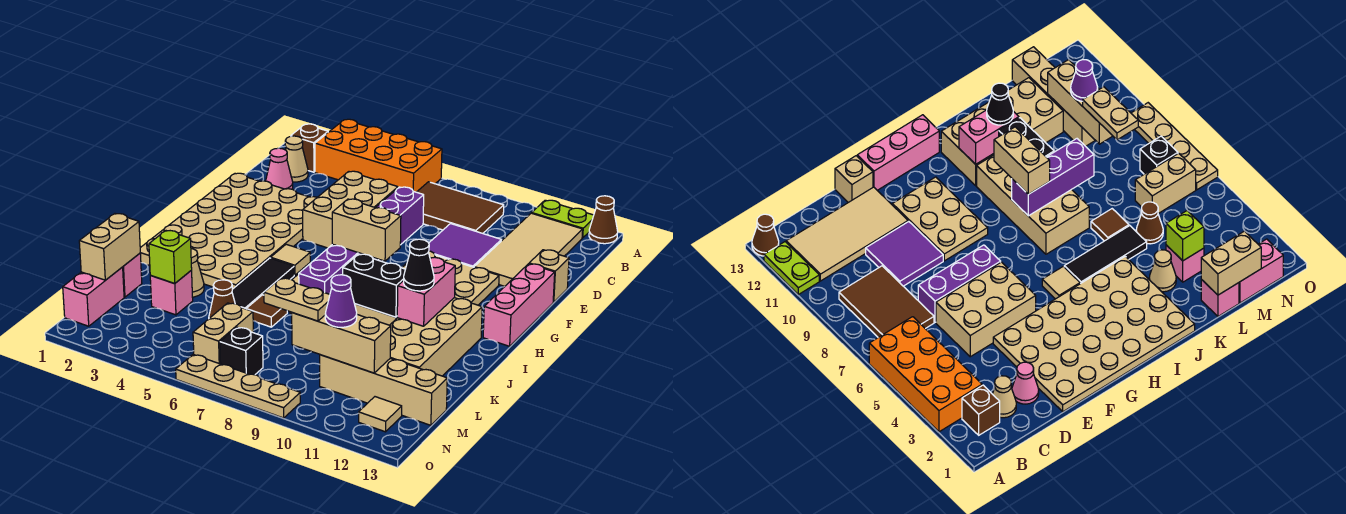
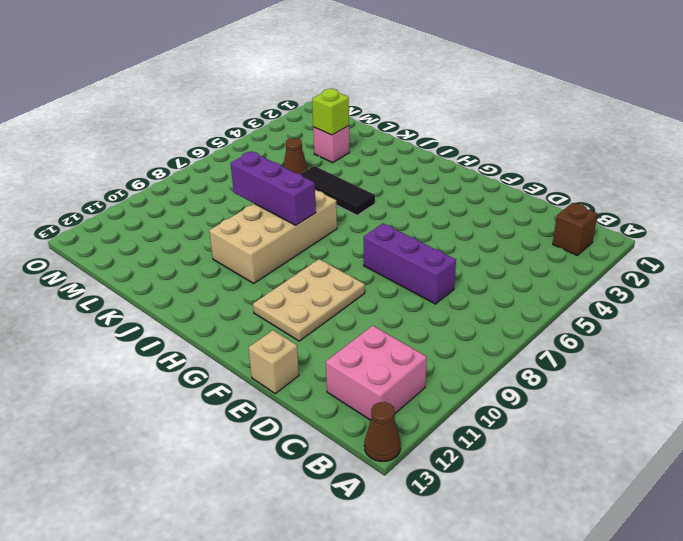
pink 2x2 brick [326,326,427,420] -> tan 2x4 tile [474,213,583,286]
none -> orange 2x4 brick [315,119,442,192]
none -> lime 1x2 plate [532,200,594,238]
none -> brown 2x3 tile [417,182,504,233]
none -> tan 1x1 cone [285,136,308,182]

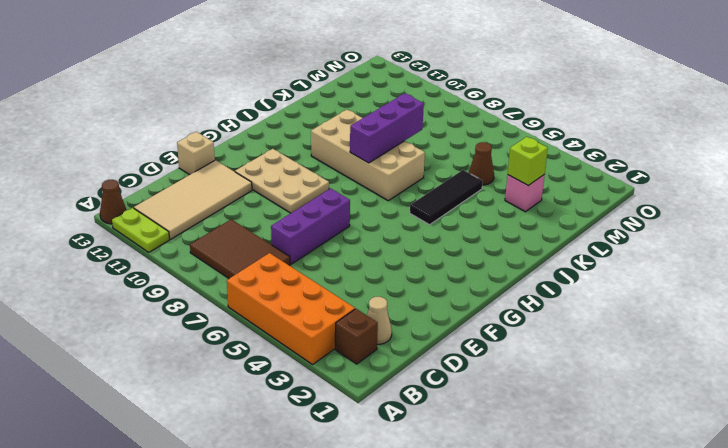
none -> pink 1x1 cone [266,148,293,189]
none -> tan 2x3 brick [303,171,398,248]
none -> purple 2x2 tile [429,224,501,267]
none -> tan 4x6 plate [140,173,317,289]

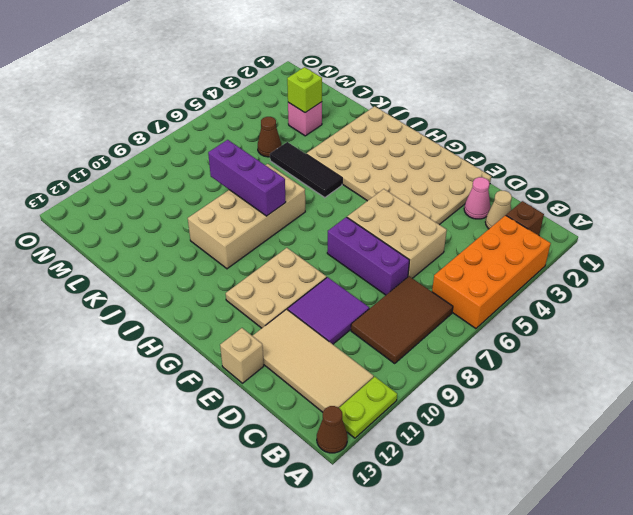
none -> pink 1x3 brick [483,264,555,346]
none -> tan 1x1 tile [271,244,310,275]
none -> tan 2x4 brick [390,298,482,376]
none -> tan 1x1 cone [191,249,204,297]

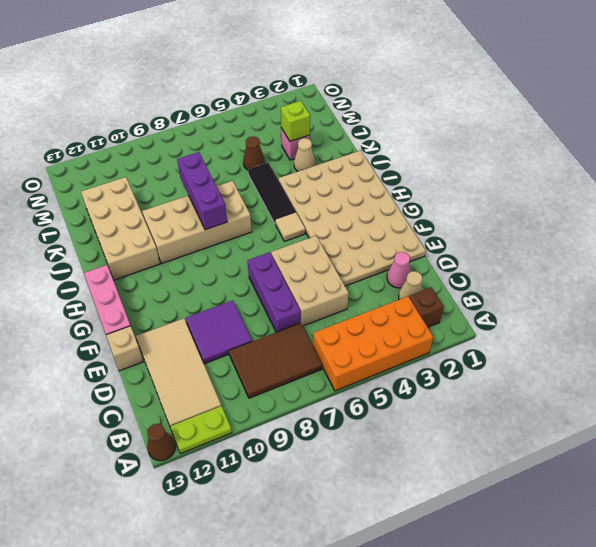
none -> tan 2x3 plate [402,251,499,305]
none -> brown 1x1 tile [247,295,287,327]
none -> pink 1x1 brick [123,253,142,297]
none -> pink 1x2 brick [63,267,124,326]

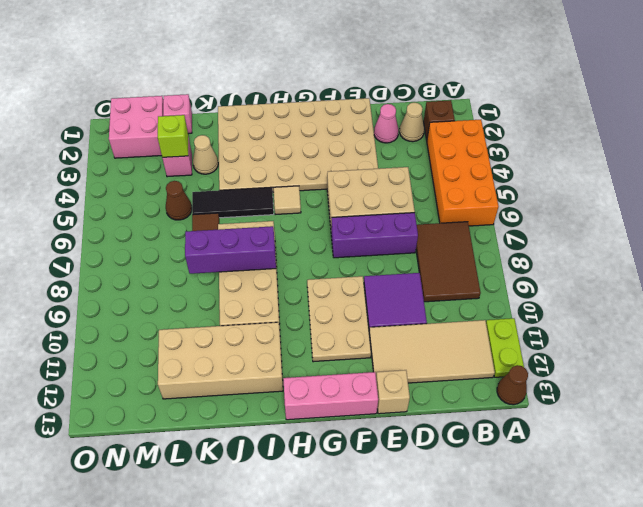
pink 2x2 brick [109,96,163,158] -> pink 1x2 brick [63,267,124,326]
none -> tan 1x2 brick [193,303,253,364]
none -> tan 1x4 brick [320,355,447,425]
none -> black 1x1 brick [220,327,263,375]
none -> tan 1x1 tile [359,397,402,432]

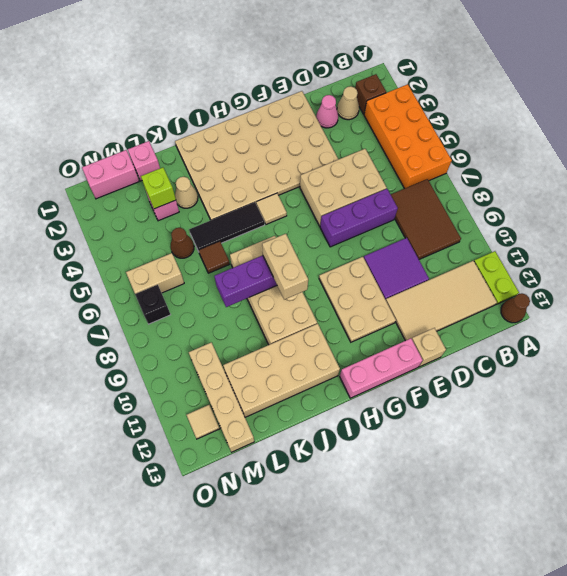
none -> tan 1x4 plate [176,354,300,418]
none -> pink 1x2 brick [397,257,455,326]
none -> black 1x2 brick [343,254,405,317]
none -> tan 1x2 brick [79,214,140,280]

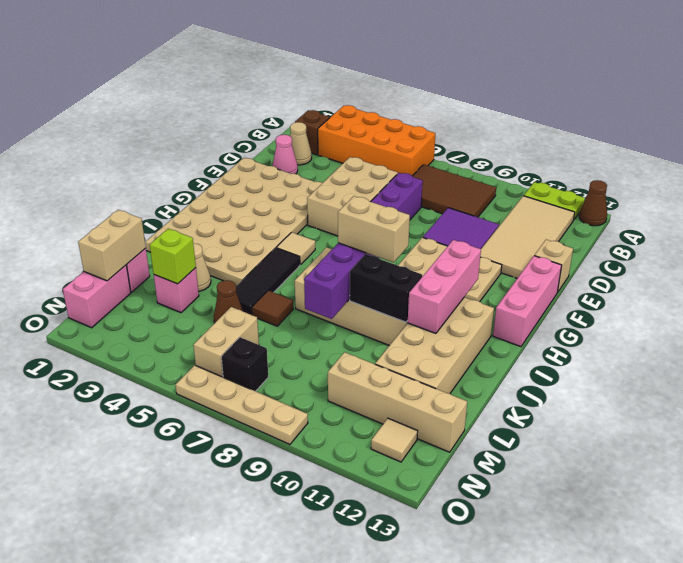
pink 1x3 brick [408,240,481,333] -> pink 1x2 brick [397,257,455,326]
none -> tan 1x3 brick [292,313,391,373]
none -> black 1x1 cone [404,239,434,291]
none -> tan 1x2 plate [264,278,330,321]
none -> purple 1x1 cone [325,275,357,327]

